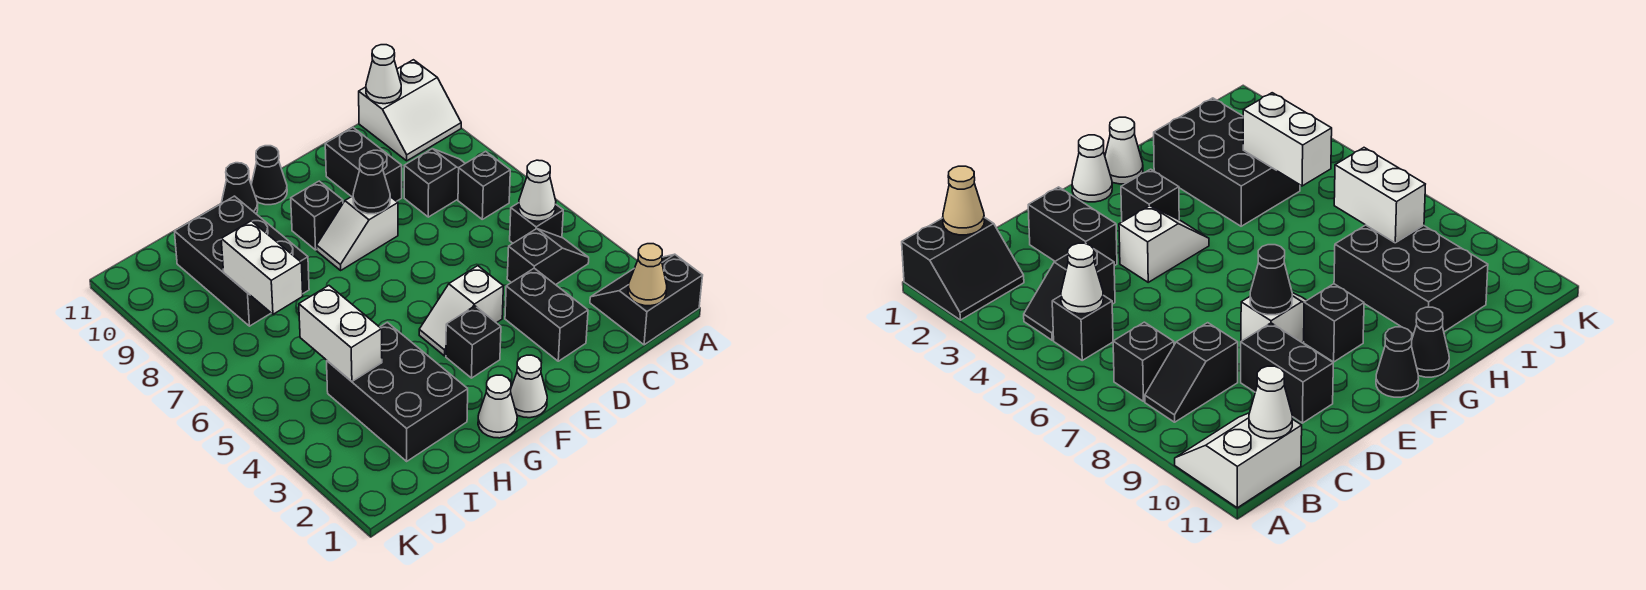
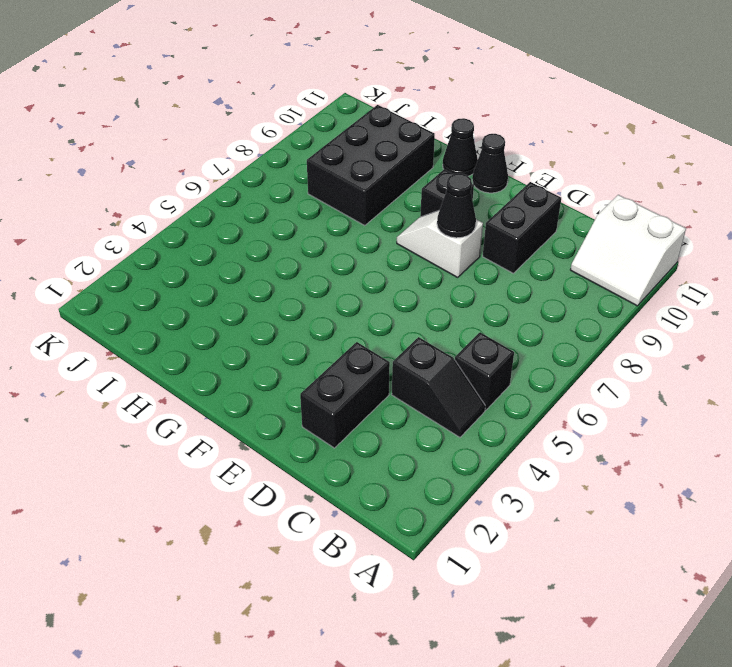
none -> black 2x2 slope [590,254,703,345]
none -> black 1x1 brick [458,151,510,219]
none -> black 1x2 slope [404,149,465,217]

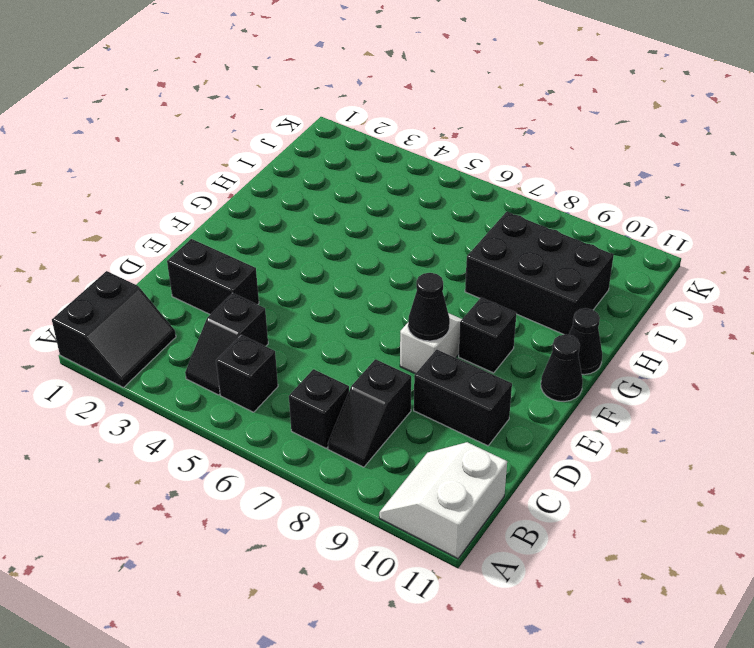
none -> white 1x2 slope [419,266,503,356]
none -> white 1x1 cone [511,355,547,418]
none -> black 1x1 brick [446,306,501,378]

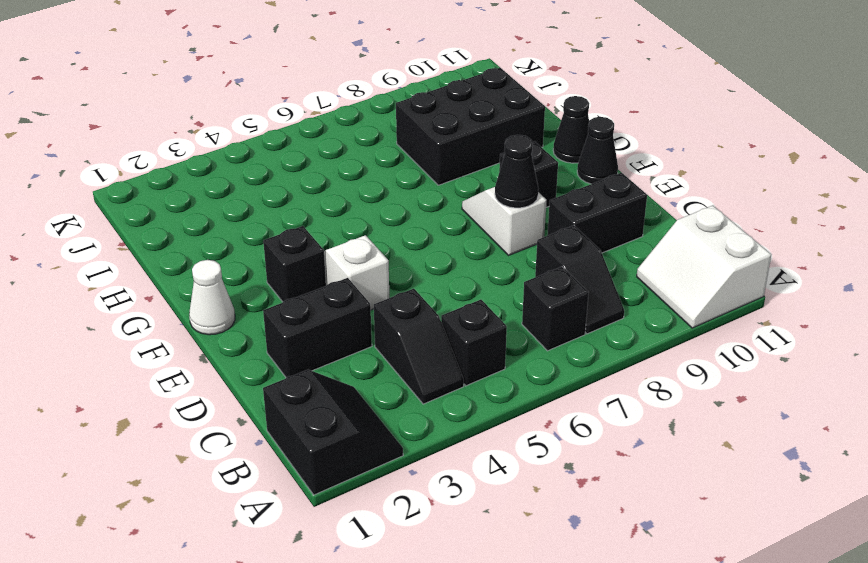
none -> white 1x1 cone [478,375,517,438]
none -> black 2x3 brick [327,322,468,461]
none -> tan 1x1 cone [628,244,667,306]

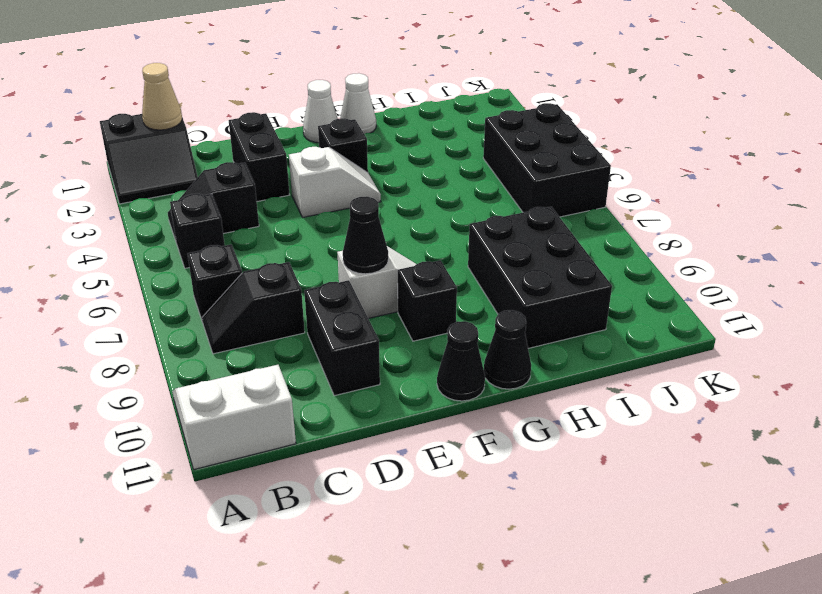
black 2x3 brick [483,103,611,217] -> black 2x3 brick moved to [327,322,468,461]
none -> white 1x1 cone [519,160,556,221]
none -> white 1x1 cone [366,45,401,104]
none -> white 1x2 brick [299,286,382,381]

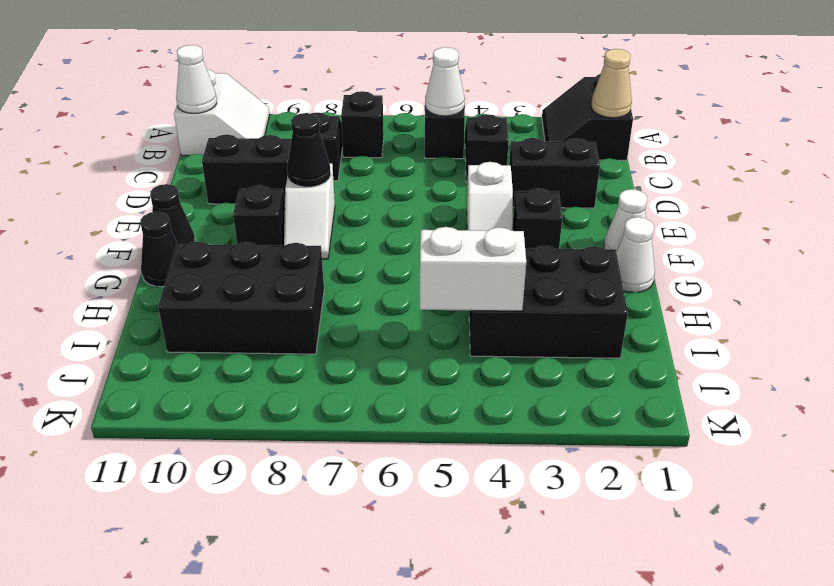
none -> white 1x2 brick [221,221,303,314]

